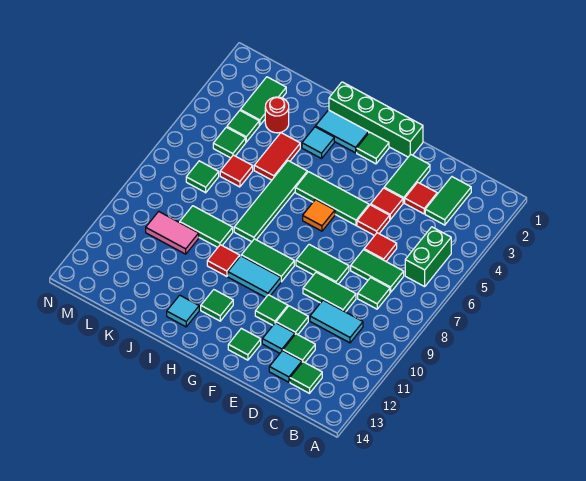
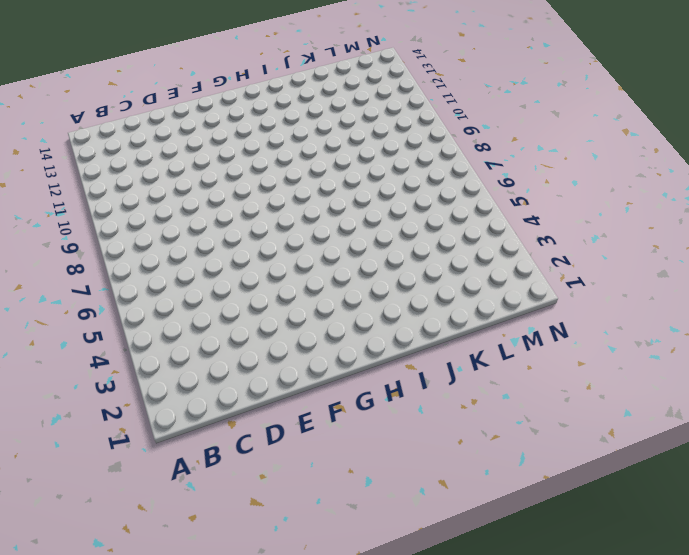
none -> green 1x2 brick [405,227,451,287]
none -> green 1x2 tile [425,177,471,225]
none -> green 1x2 tile [351,250,404,292]
none -> green 1x1 tile [358,278,390,309]

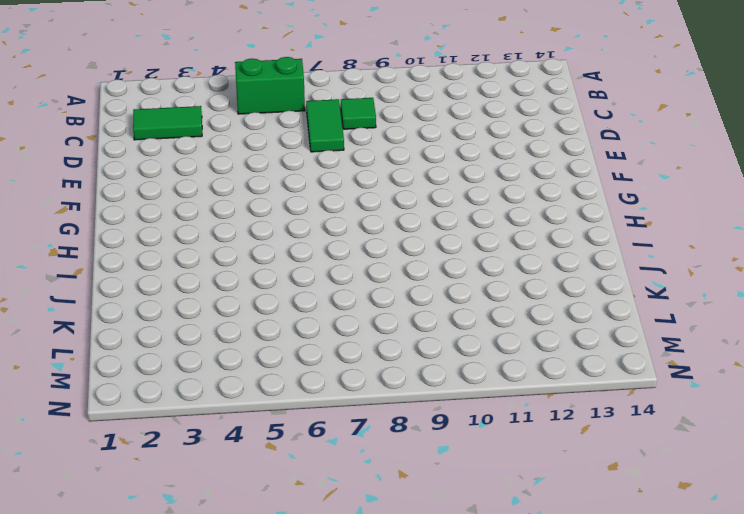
none -> cyan 1x2 tile [310,300,363,343]
none -> green 1x1 tile [290,362,322,393]
none -> red 1x1 tile [405,182,437,214]
none -> red 1x1 tile [364,233,397,261]

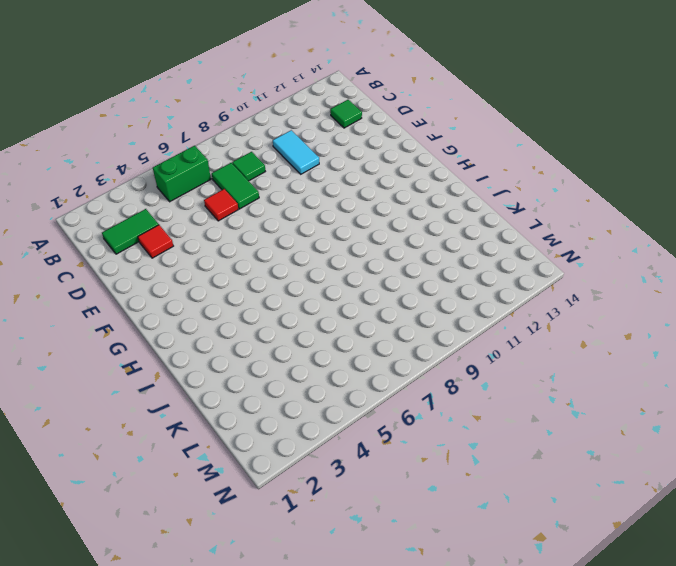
none -> green 1x2 tile [303,272,356,312]
none -> green 1x1 tile [283,334,315,362]
none -> cyan 1x1 tile [269,351,302,382]
none -> green 1x2 tile [384,154,430,203]

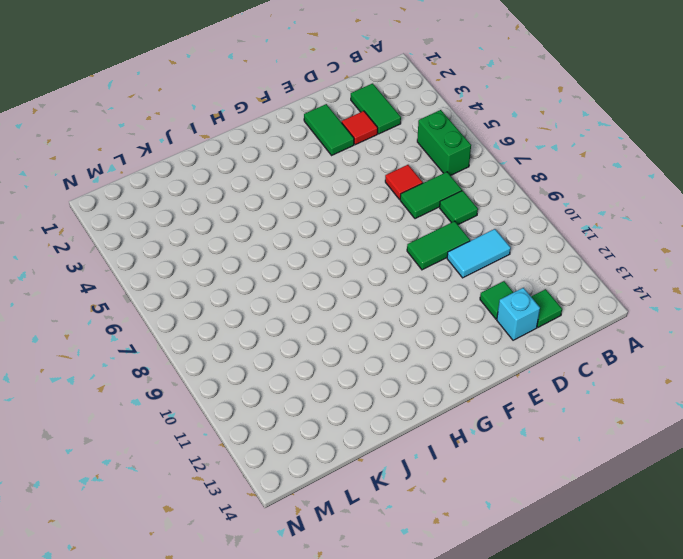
cyan 1x1 brick [497,288,540,340] -> cyan 1x1 tile [269,351,302,382]
none -> red 1x1 tile [371,188,403,220]
none -> red 1x1 tile [357,205,390,236]
none -> green 1x2 tile [296,244,349,284]
none -> green 1x1 tile [276,306,308,335]

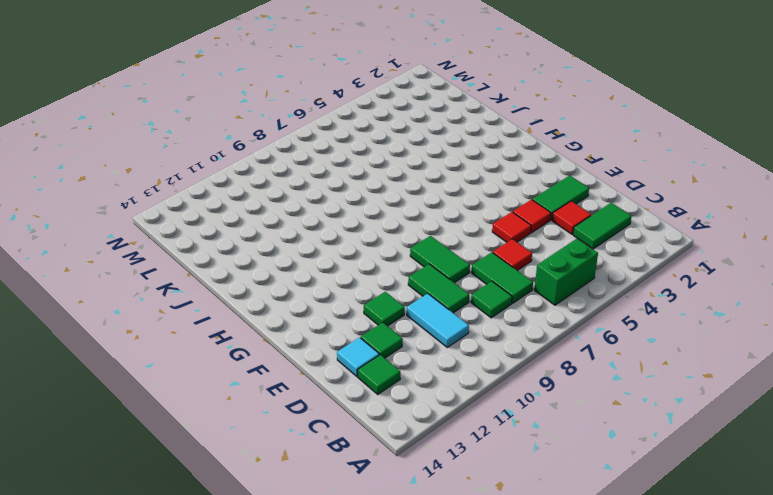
none -> cyan 1x1 tile [262,323,295,353]
none -> green 1x4 brick [329,82,423,157]
none -> green 1x3 tile [295,172,369,225]
none -> green 1x1 tile [255,295,288,325]

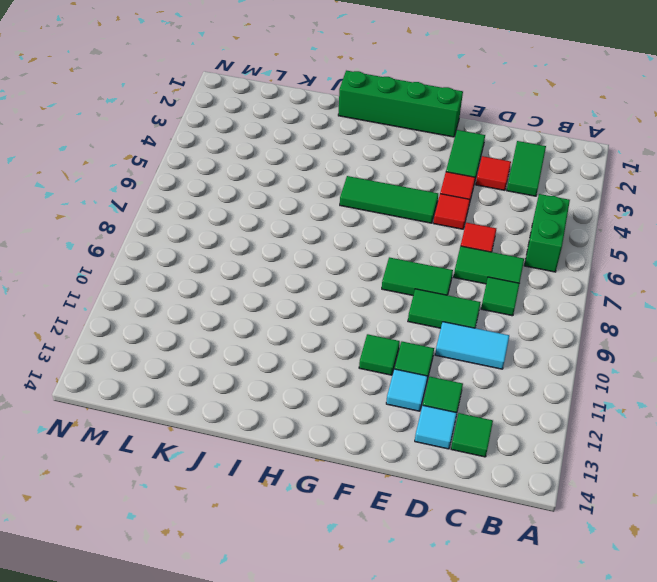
none -> green 1x1 tile [228,328,261,360]
none -> green 1x1 tile [357,132,389,164]
none -> orange 1x1 tile [303,200,335,231]
none -> green 1x2 tile [241,239,294,282]

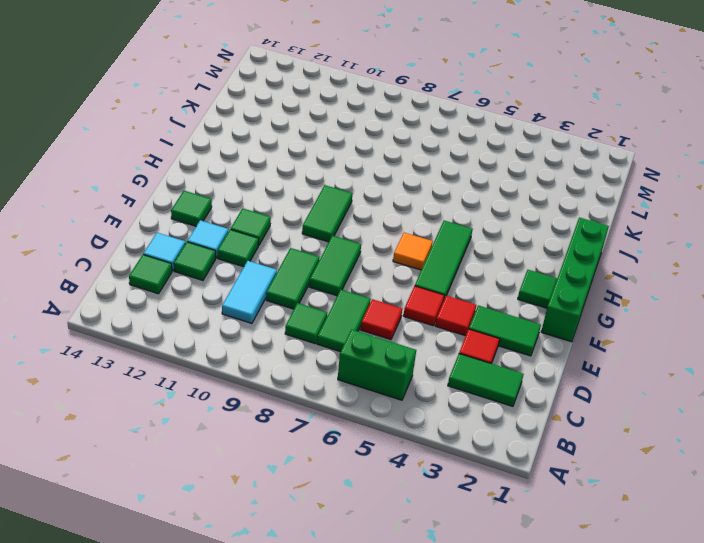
none -> cyan 1x2 tile [228,256,281,297]
none -> cyan 1x2 tile [316,110,369,153]
none -> green 1x1 tile [201,290,233,321]
none -> cyan 1x1 tile [302,127,334,159]

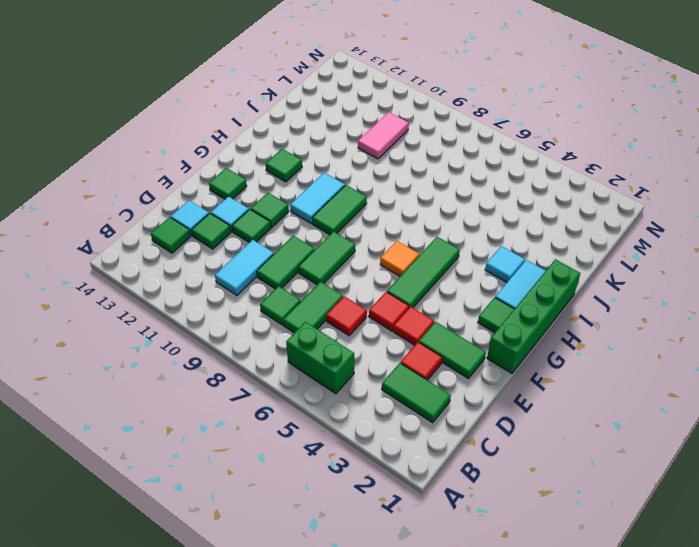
none -> green 1x4 tile [234,161,307,242]
none -> red 1x1 tile [207,245,240,276]
none -> cyan 1x1 tile [167,295,199,327]
none -> red 1x2 tile [254,133,300,180]

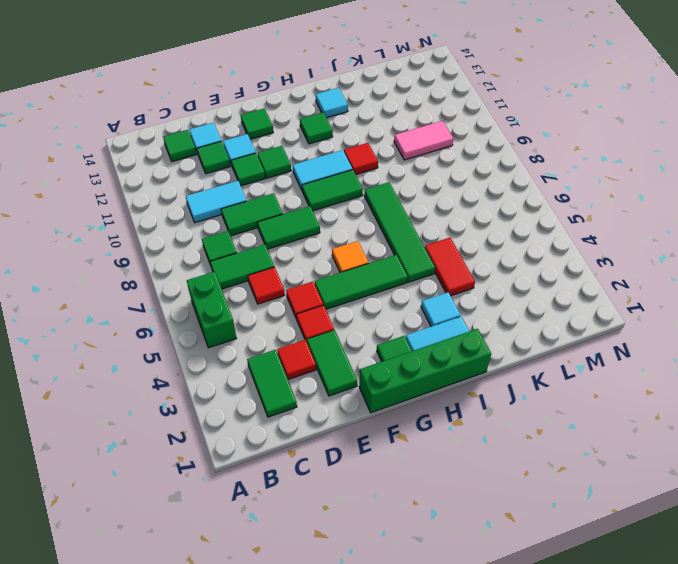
none -> green 1x2 tile [180,206,233,247]
none -> red 1x1 round brick [265,97,289,133]
none -> red 1x1 tile [220,155,253,187]
none -> green 1x2 tile [240,77,286,125]

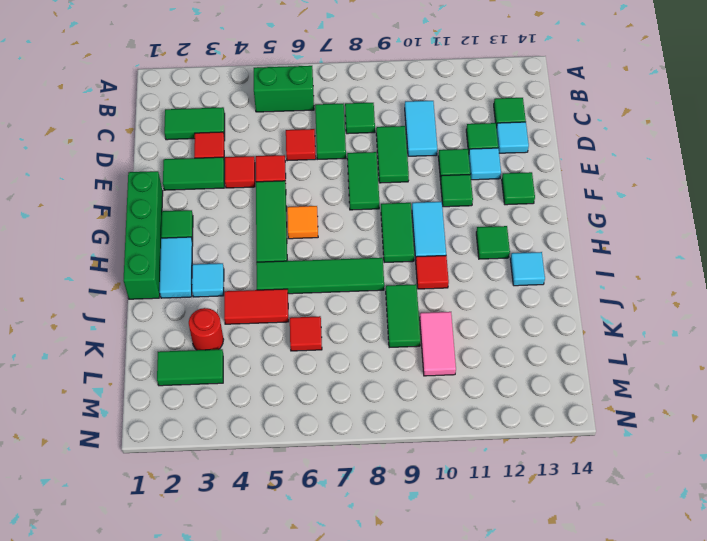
none -> green 1x1 tile [227,111,259,142]
none -> green 1x1 tile [213,127,246,158]
none -> green 1x1 tile [186,161,219,193]

